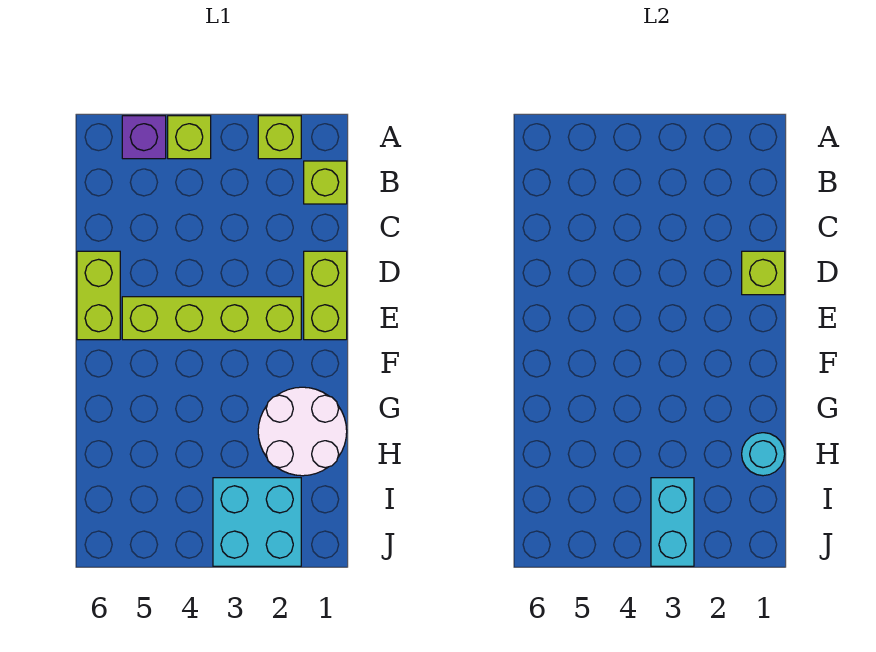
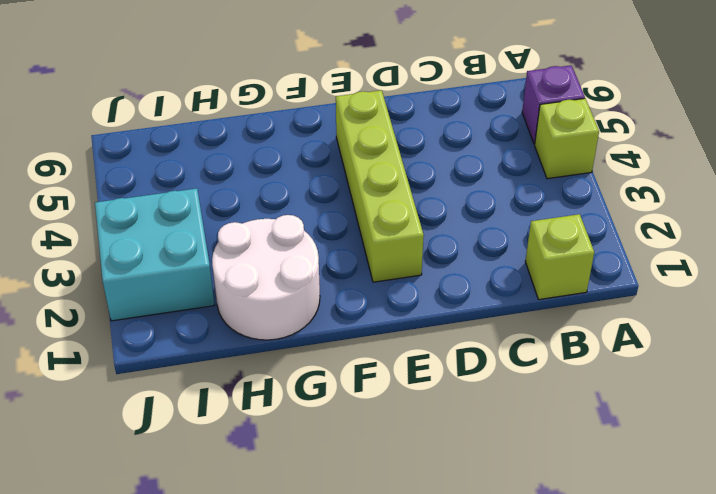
none -> lime 1x1 brick [258,116,301,159]
none -> lime 1x2 brick [304,251,347,340]
none -> lime 1x2 brick [77,251,120,340]

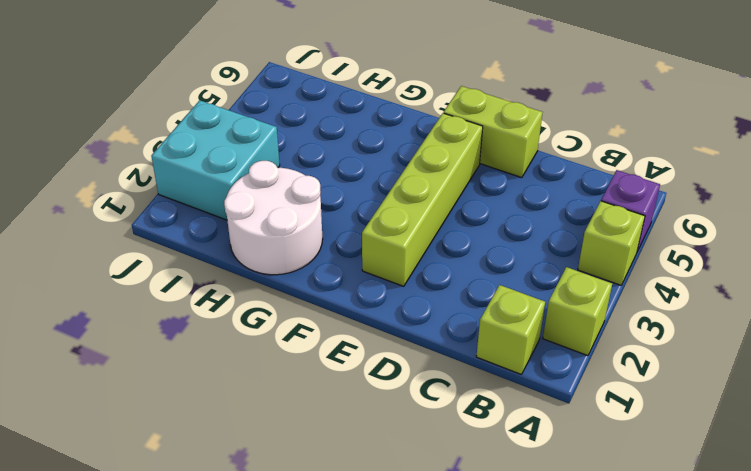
none -> lime 1x2 brick [304,251,347,340]
none -> lime 1x1 brick [742,251,785,295]
none -> cyan 1x1 round brick [742,433,785,476]

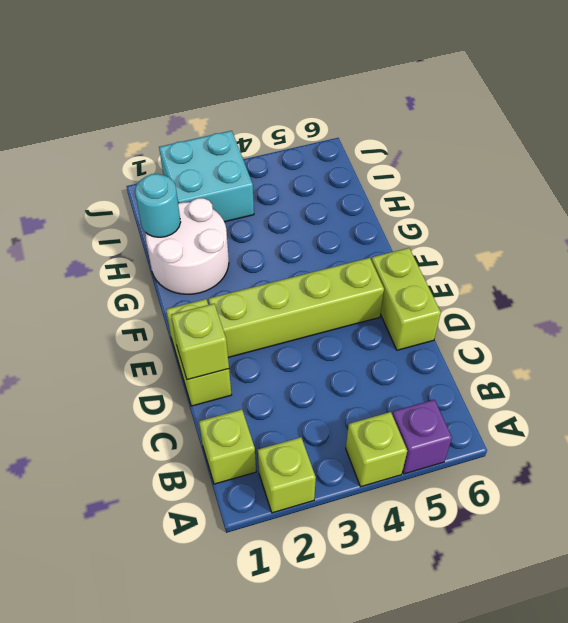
none -> cyan 1x2 brick [651,478,694,566]

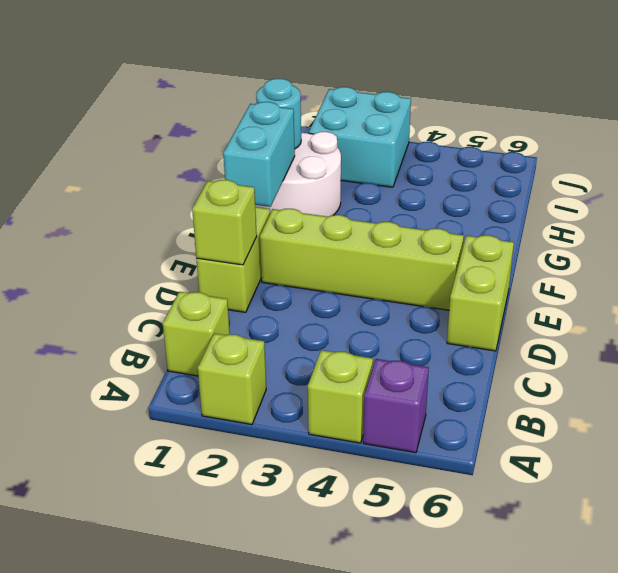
cyan 1x2 brick [223,102,295,207] -> cyan 1x2 brick moved to [651,478,694,566]

